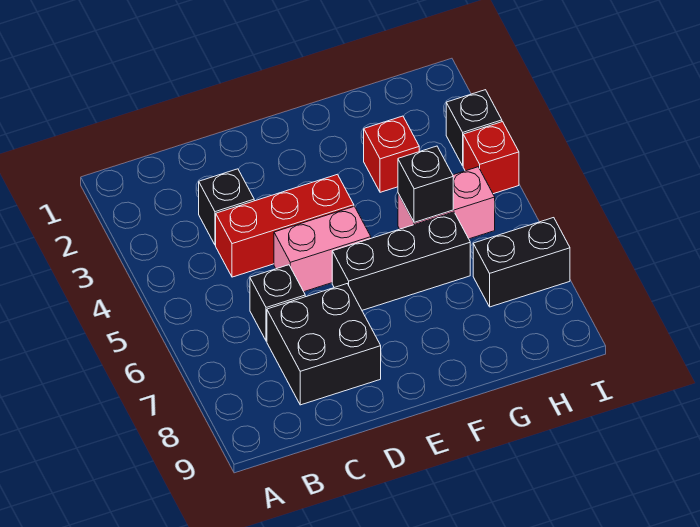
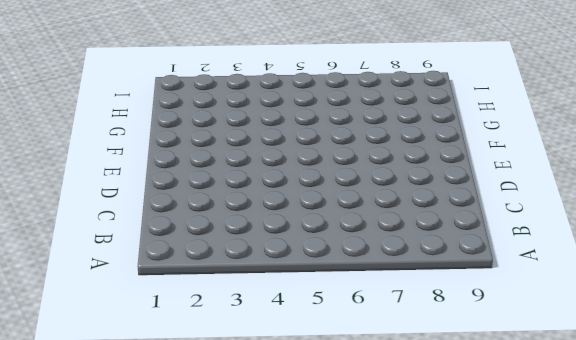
none -> black 1x1 brick [199,169,254,245]
none -> red 1x3 brick [216,174,354,277]
none -> black 1x1 brick [250,265,305,341]

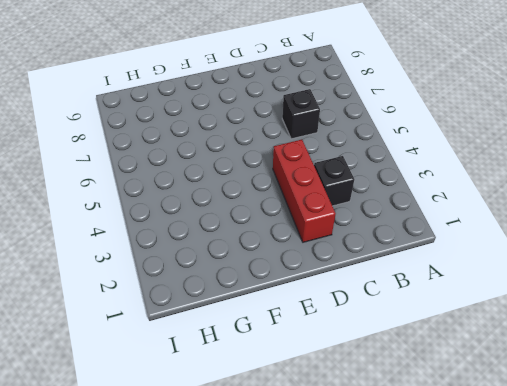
red 1x3 brick [273,140,336,242] -> red 1x3 brick turned to [216,174,354,277]
none -> black 2x2 brick [267,284,381,405]
none -> pink 1x2 brick [274,206,371,292]
none -> black 1x3 brick [332,212,470,310]

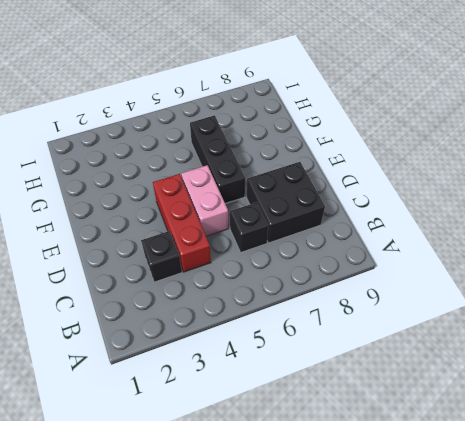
none -> red 1x1 brick [364,116,419,192]
none -> pink 1x2 brick [398,167,495,239]
none -> black 1x2 brick [473,218,570,307]

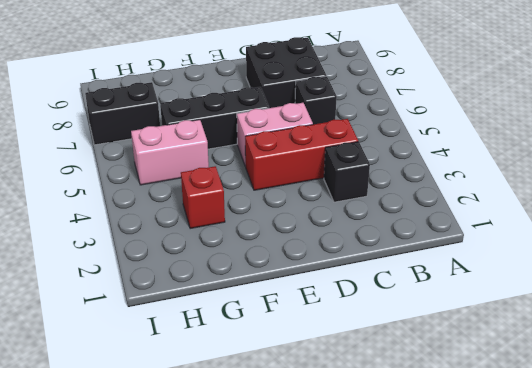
none -> black 1x1 brick [446,90,502,166]
none -> red 1x1 brick [463,122,519,194]
none -> black 1x1 brick [398,146,453,223]

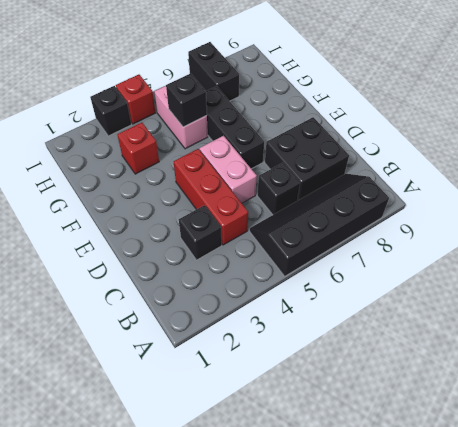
black 2x4 slope [250,174,389,276] -> none

